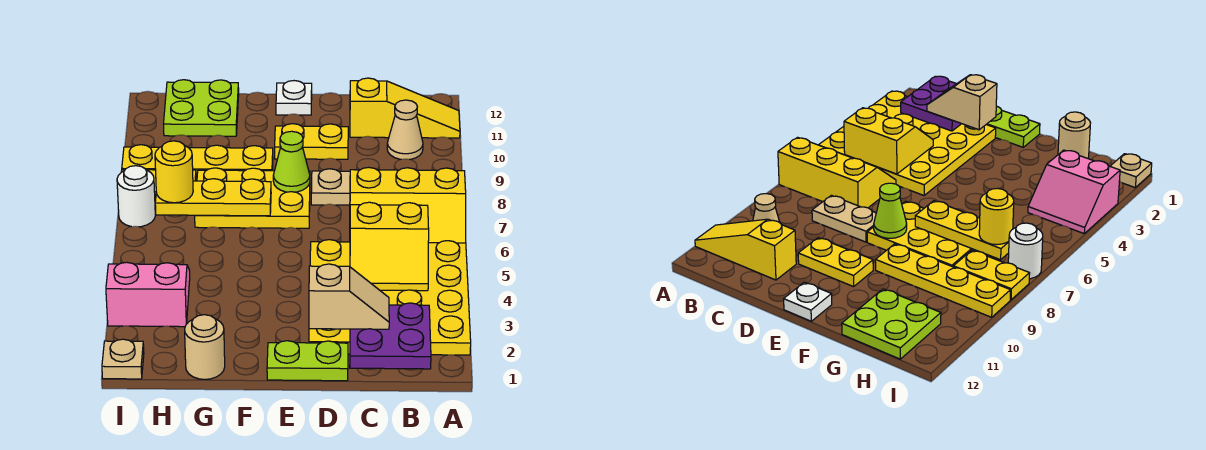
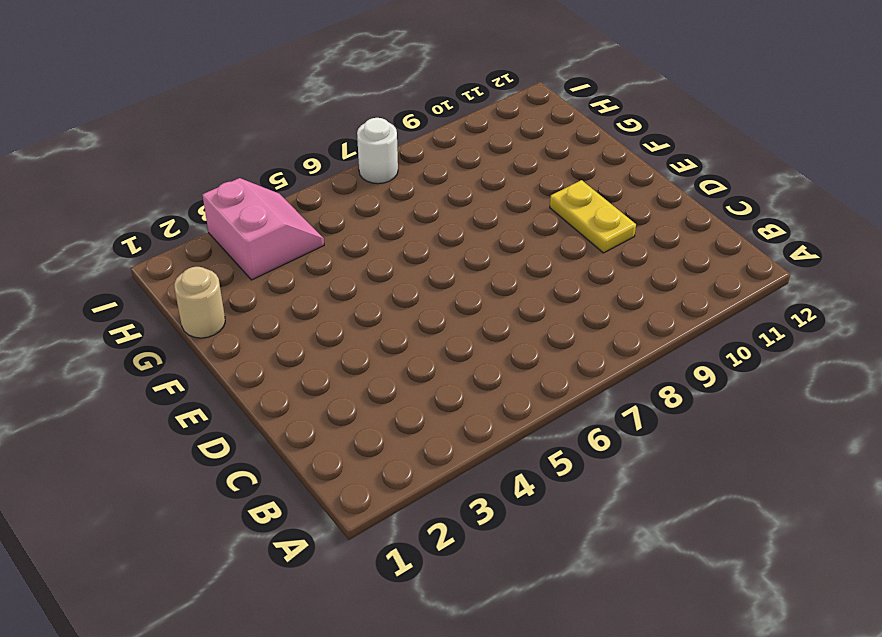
none -> yellow 4x4 plate [309,240,471,355]
none -> yellow 2x3 slope [350,167,466,243]
none -> yellow 1x3 slope [350,78,460,138]

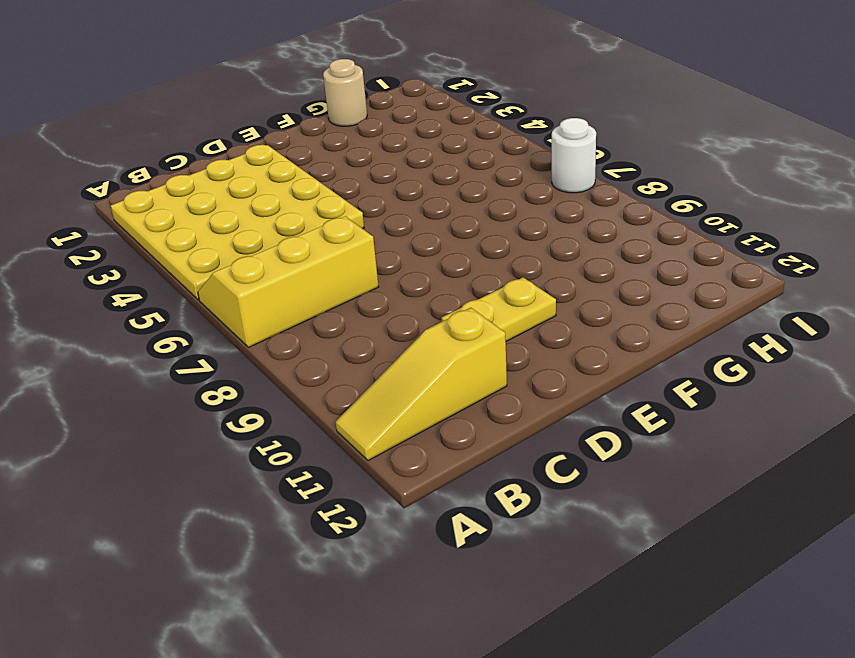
none -> tan 1x1 cone [387,100,423,159]
none -> tan 1x2 plate [311,169,350,205]
none -> lime 1x2 plate [267,341,348,381]

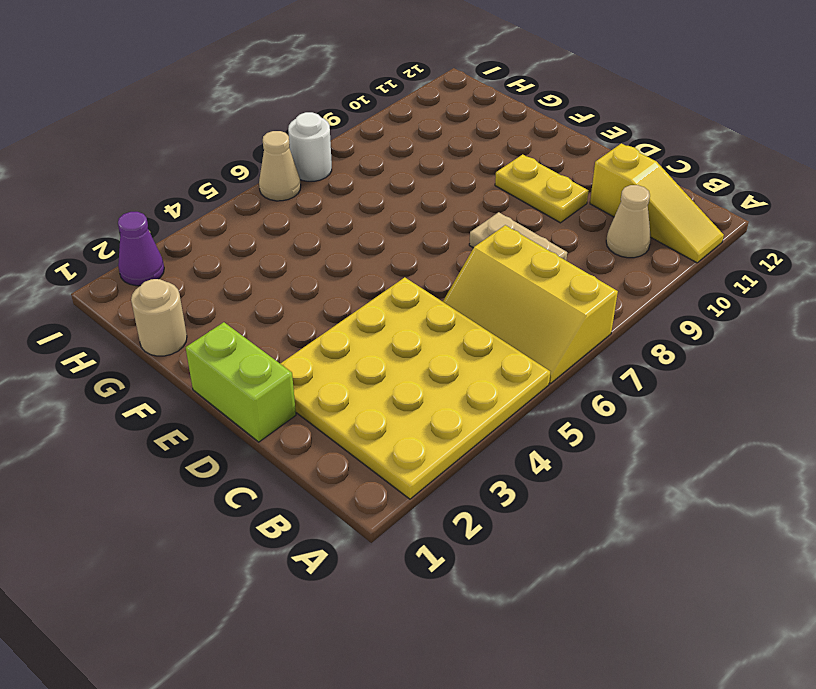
lime 1x2 brick [186,322,296,442] -> lime 1x2 plate [267,341,348,381]
purple 1x1 cone [118,212,164,286] -> none
tan 1x1 cone [259,131,301,201] -> none
none -> yellow 2x3 plate [195,168,310,228]
none -> white 1x1 plate [276,81,312,115]
none -> yellow 1x4 plate [122,145,273,181]

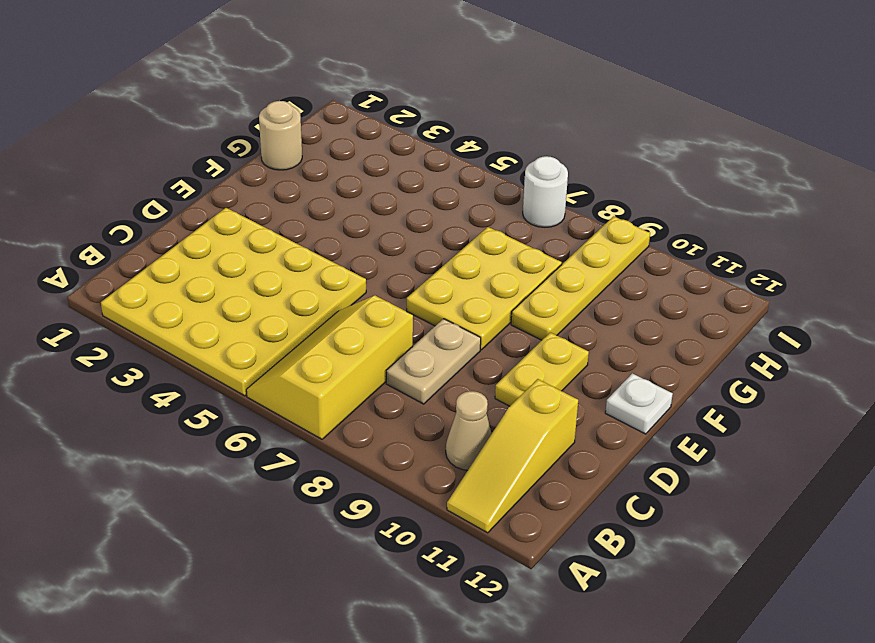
none -> lime 1x2 plate [267,341,348,381]
none -> lime 2x2 plate [164,80,239,136]
none -> pink 2x2 slope [106,262,190,327]

